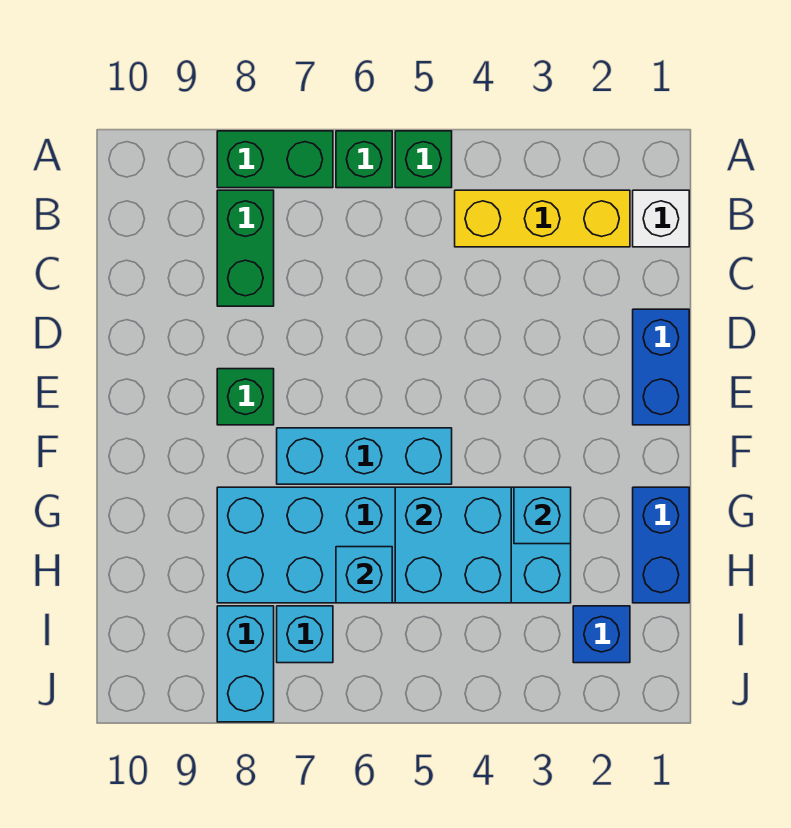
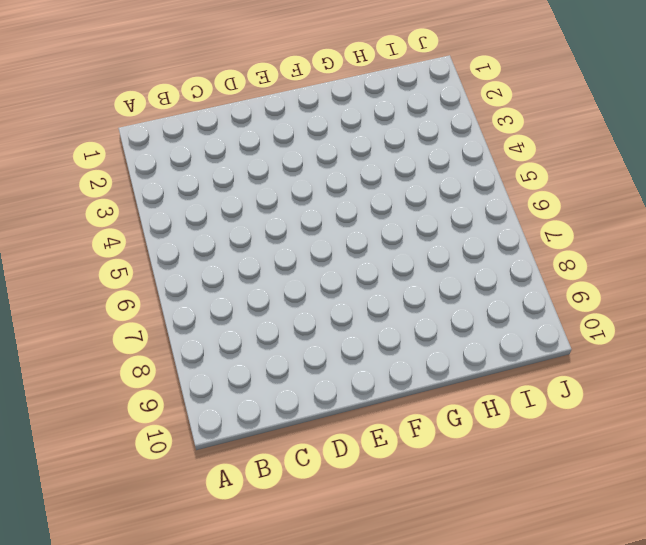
none -> green 1x1 brick [395,131,452,188]
none -> green 1x1 brick [336,131,392,188]
none -> green 1x2 brick [217,131,333,188]

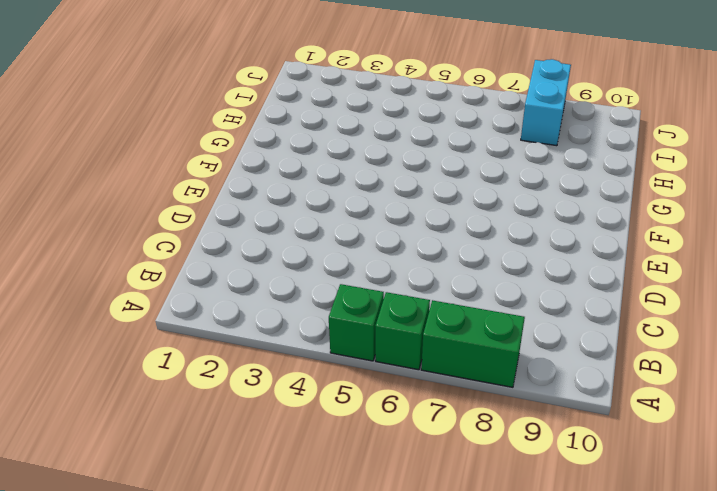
none -> white 1x1 brick [633,190,689,247]
none -> yellow 1x3 brick [455,190,630,247]
none -> green 1x2 brick [217,190,274,306]

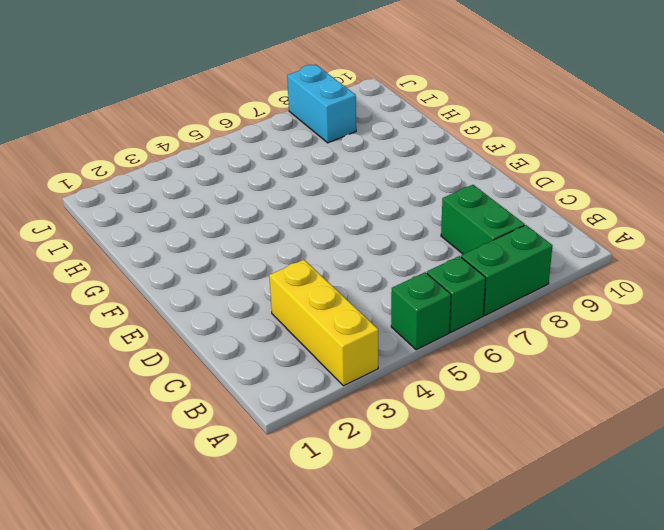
yellow 1x3 brick [269,260,378,386] -> yellow 1x3 brick turned to [455,190,630,247]
none -> white 1x1 brick [633,190,689,247]
none -> blue 1x2 brick [633,309,689,425]
none -> green 1x1 brick [217,369,274,425]

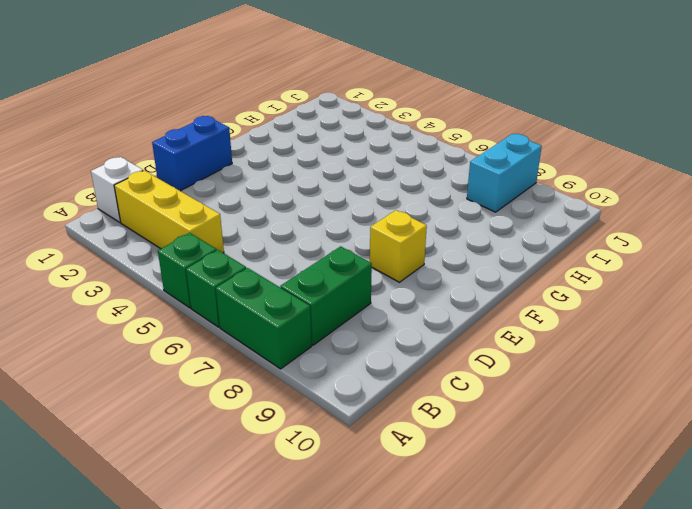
yellow 1x1 brick [370,210,427,282] -> green 1x1 brick [217,369,274,425]
none -> cyan 1x3 brick [277,428,452,484]
none -> blue 1x2 brick [633,487,689,603]
none -> cyan 2x6 brick [217,487,571,603]

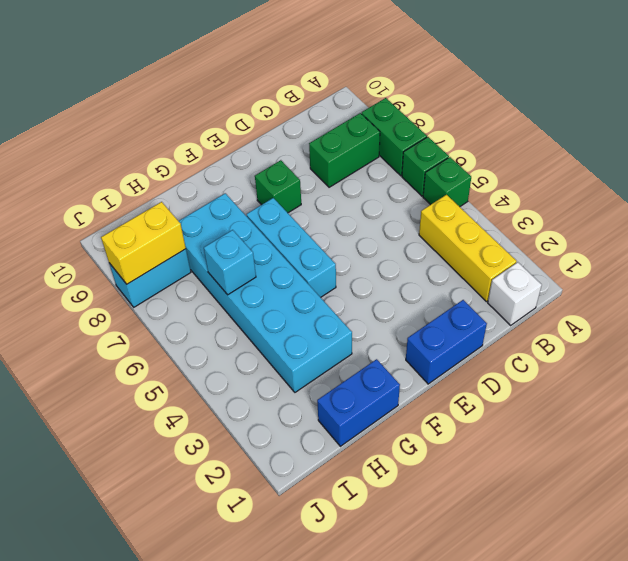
yellow 1x2 brick [101,202,186,284] -> none
none -> blue 1x1 brick [573,606,630,663]
none -> cyan 1x1 brick [277,606,333,663]
none -> cyan 1x1 brick [514,487,571,544]

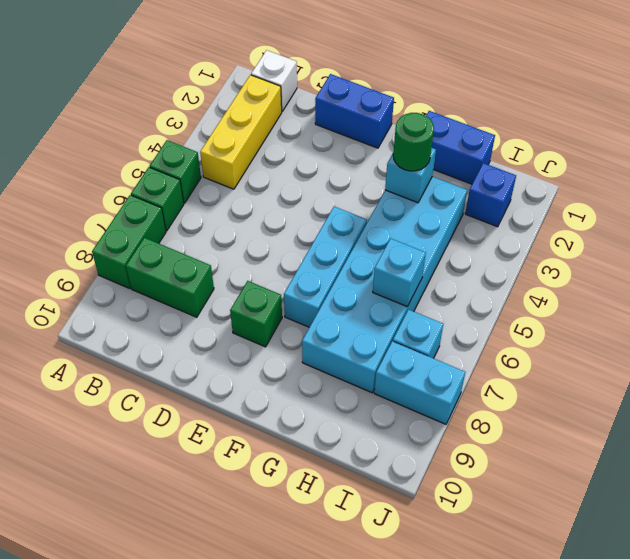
green 1x1 round brick [393,113,434,171] -> none
none -> cyan 2x2 brick [395,487,511,603]

